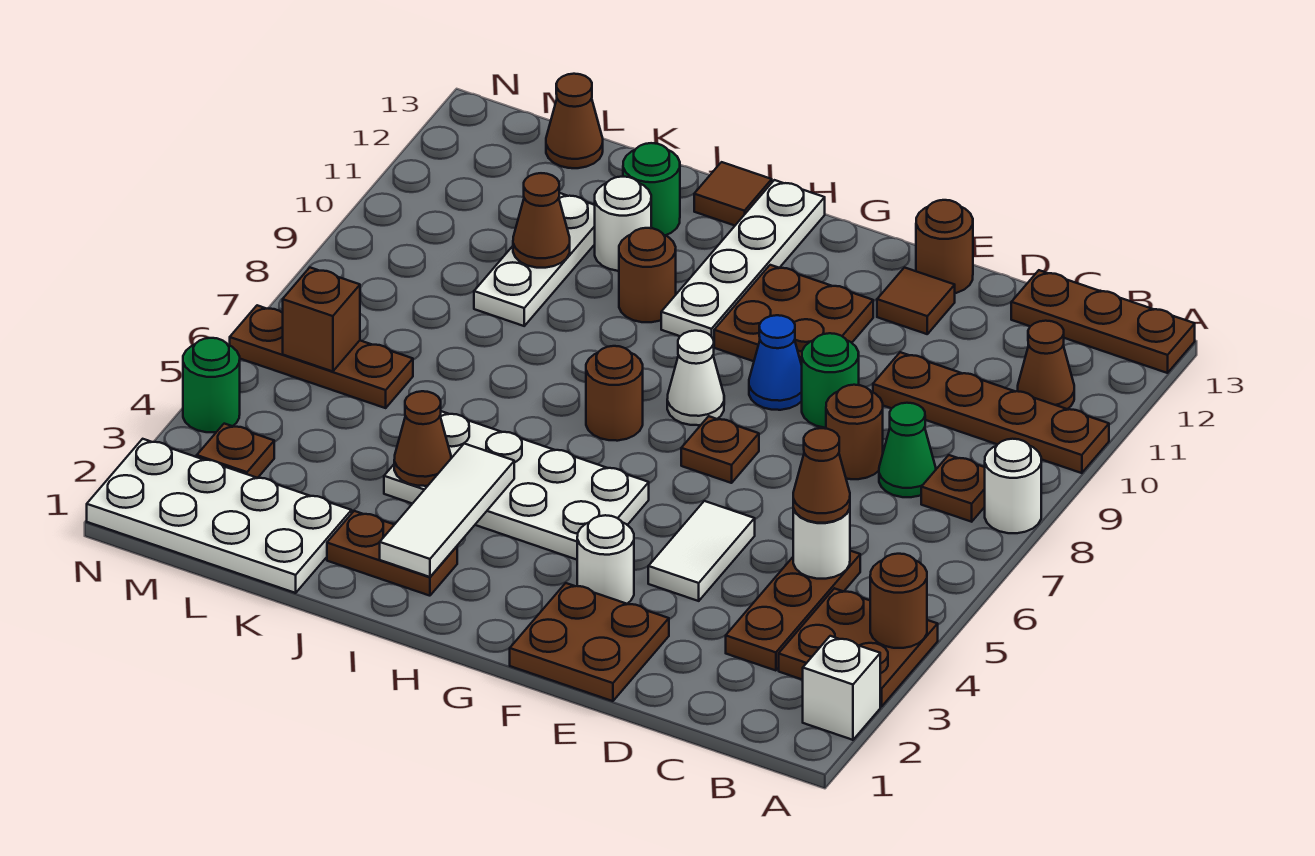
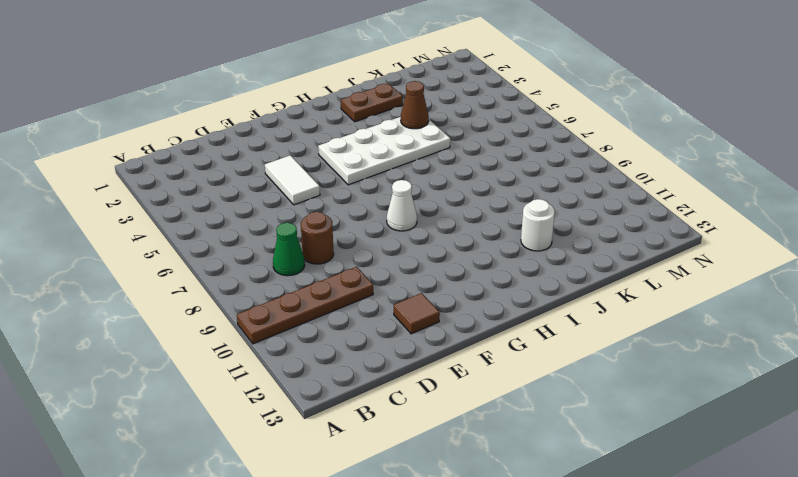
none -> white 1x1 brick [803,636,880,740]
none -> brown 2x2 plate [779,588,938,707]
none -> white 1x1 round brick [985,439,1041,533]
none -> brown 1x3 plate [1011,270,1195,373]

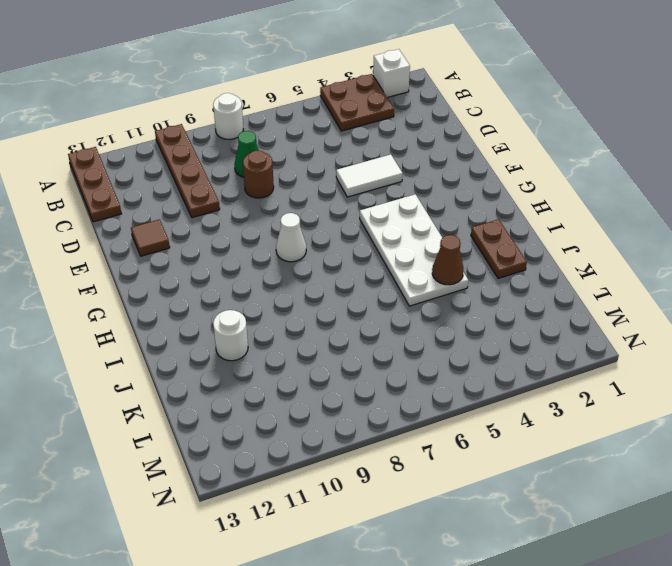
none -> brown 1x1 plate [921,455,985,522]
none -> brown 1x1 cone [1018,321,1074,409]
none -> brown 1x3 plate [726,551,860,671]
none -> brown 2x2 plate [510,583,669,701]

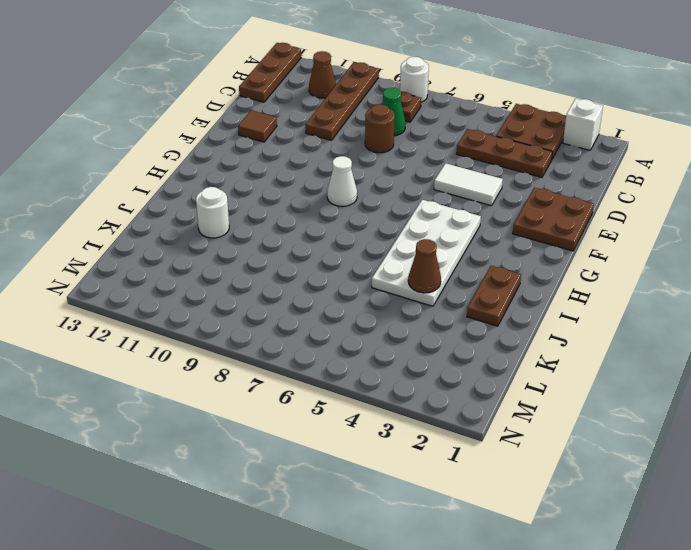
none -> green 1x1 round brick [802,333,859,428]
none -> brown 1x1 round brick [916,200,973,293]
none -> white 1x1 round brick [577,515,634,604]
none -> brown 1x1 plate [681,416,759,483]

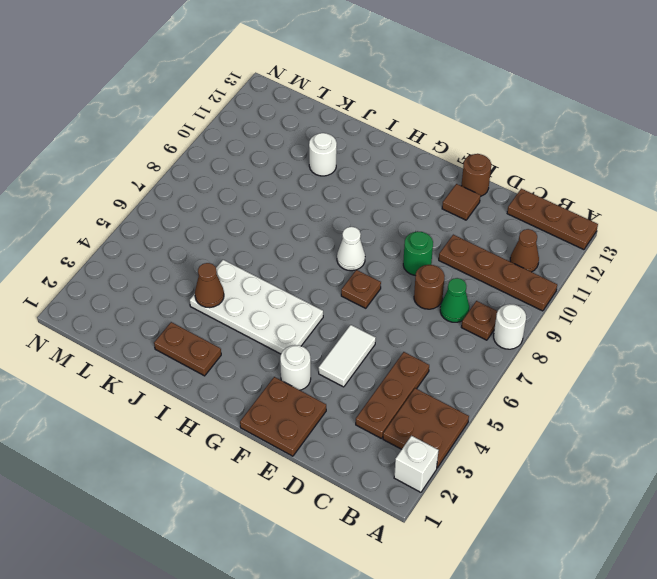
none -> blue 1x1 cone [749,315,802,410]
none -> brown 2x2 plate [714,265,873,365]
none -> brown 1x1 round brick [586,346,643,441]
none -> white 1x4 plate [661,180,825,340]

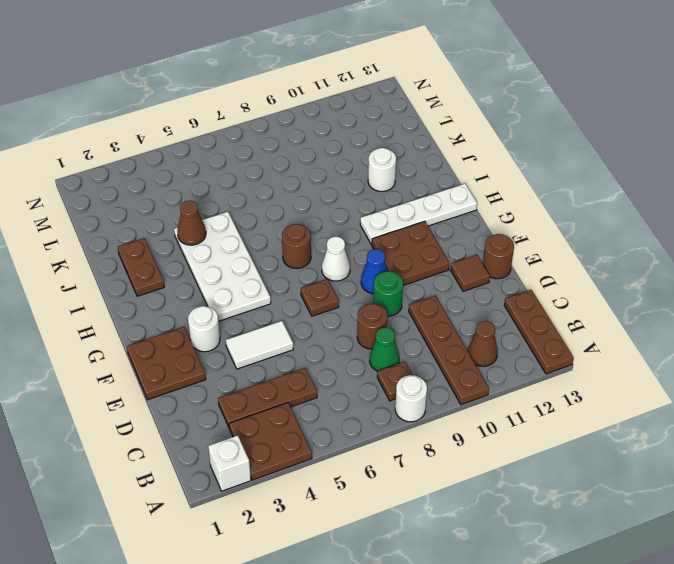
none -> brown 1x1 round brick [619,228,676,322]
none -> brown 1x1 tile [694,162,772,226]
none -> green 1x1 round brick [623,143,680,235]
none -> white 2x4 plate [87,439,352,593]

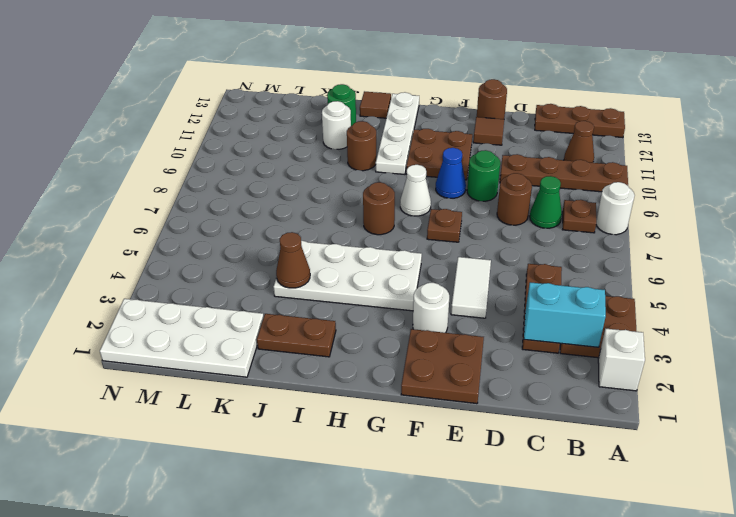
cyan 1x2 brick [524,282,606,347] -> none
none -> white 1x3 plate [474,193,595,326]
none -> brown 1x3 plate [230,305,413,408]
none -> brown 1x1 cone [546,74,603,168]
none -> brown 1x1 plate [197,424,274,478]

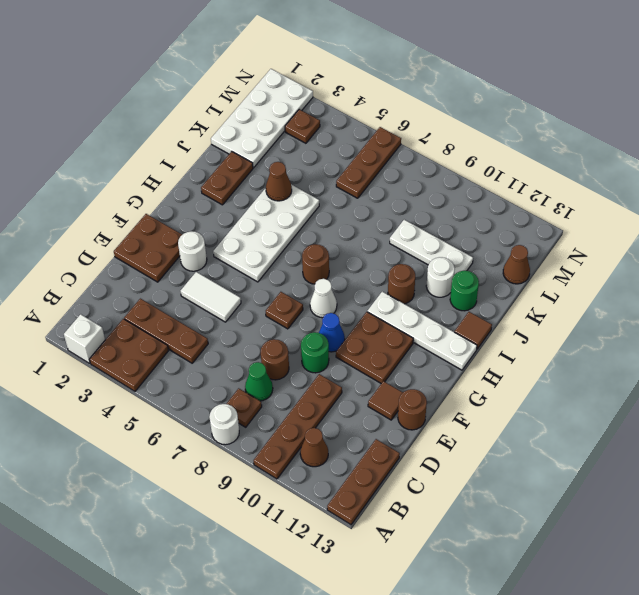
none -> green 1x1 round brick [183,338,240,432]
none -> brown 1x1 round brick [870,554,927,648]
none -> white 1x1 round brick [793,509,850,579]
none -> white 1x3 tile [380,444,514,577]

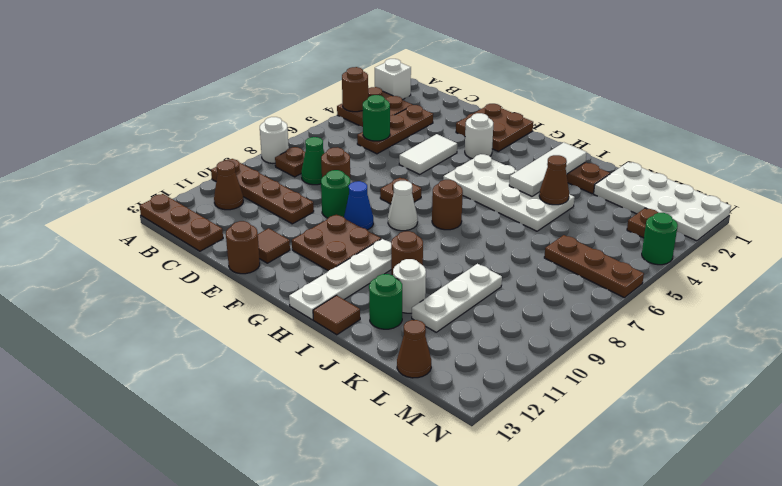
green 1x1 round brick [363,95,390,141] -> white 1x1 round brick [793,509,850,579]
none -> brown 1x1 cone [513,173,570,268]
none -> brown 1x1 brick [283,268,360,372]
none -> brown 1x1 cone [793,428,850,523]

